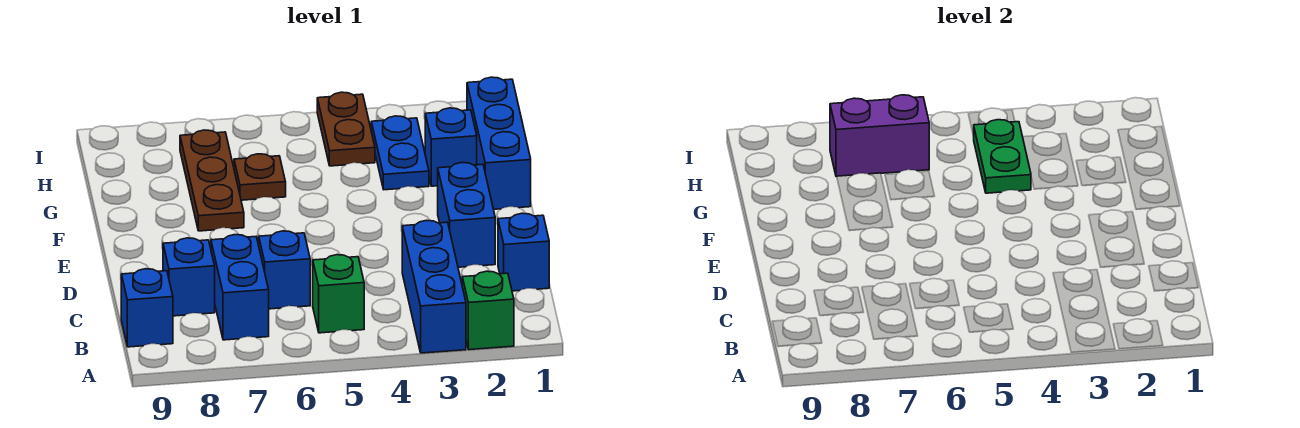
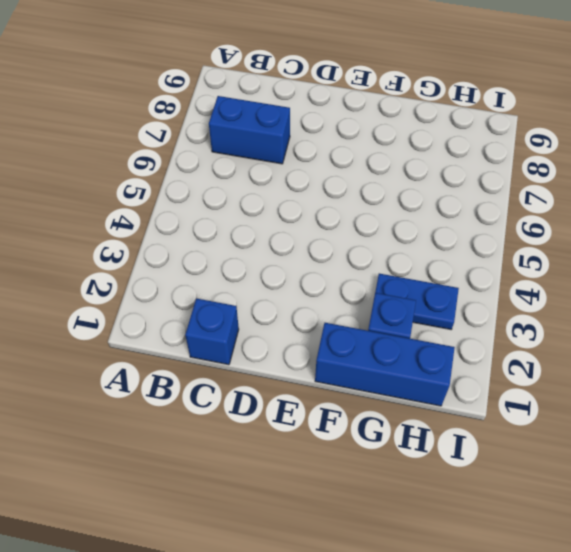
none -> green 1x1 brick [462,271,514,350]
none -> blue 1x3 brick [402,220,466,353]
none -> green 1x1 brick [313,255,364,333]

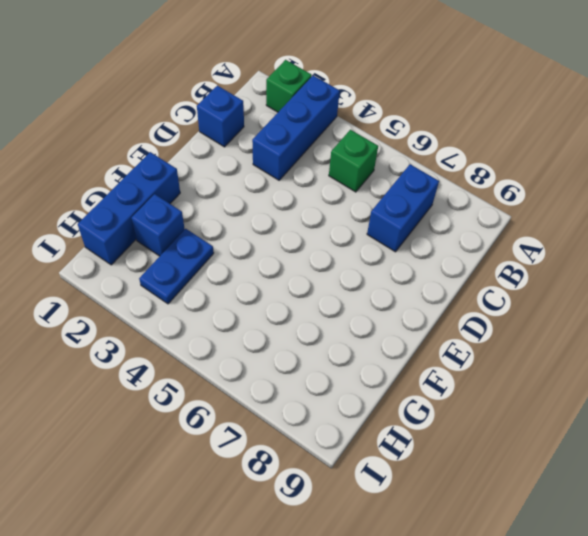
none -> blue 1x1 brick [121,269,173,347]
none -> blue 1x1 brick [259,231,310,309]
none -> blue 1x1 brick [163,238,215,316]

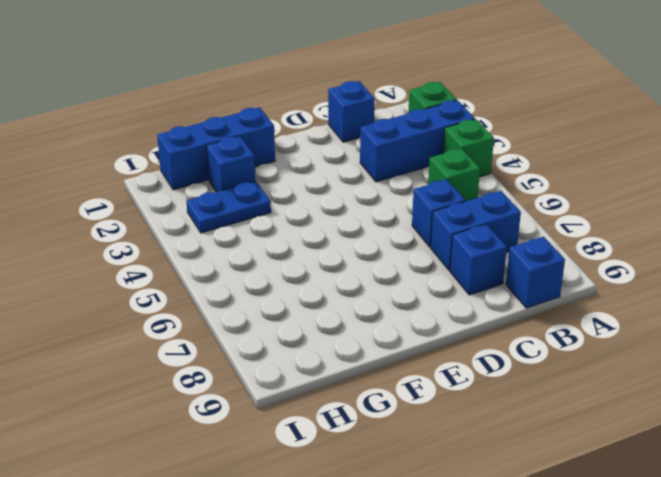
green 1x1 brick [443,119,494,177] -> none
none -> blue 1x2 brick [438,162,495,267]
none -> brown 1x3 plate [180,130,244,231]
none -> brown 1x1 plate [234,154,286,200]

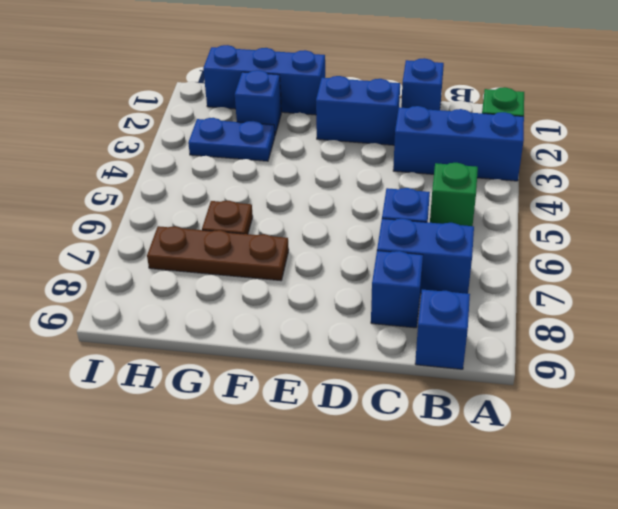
none -> brown 1x2 plate [317,92,375,166]
none -> green 1x2 plate [974,120,1031,193]
none -> purple 1x2 brick [830,95,929,177]

